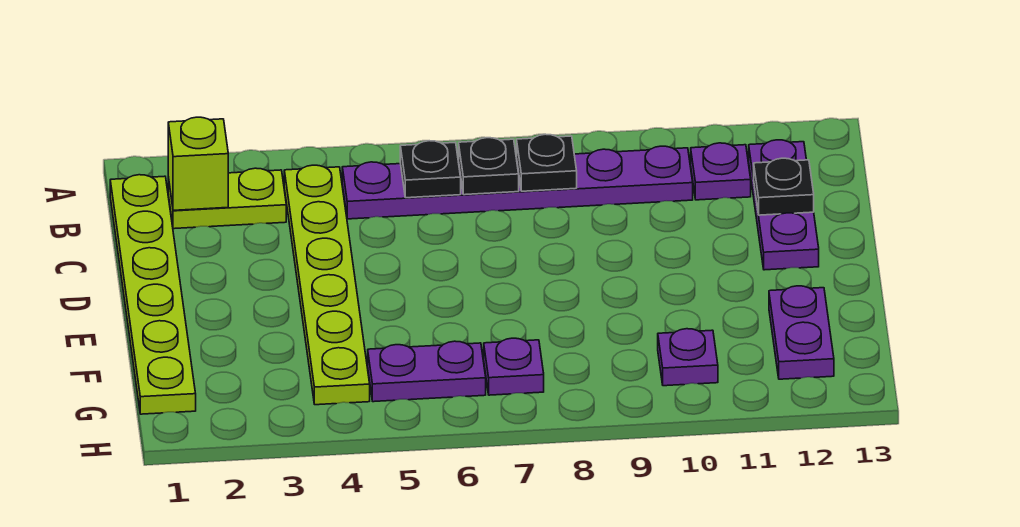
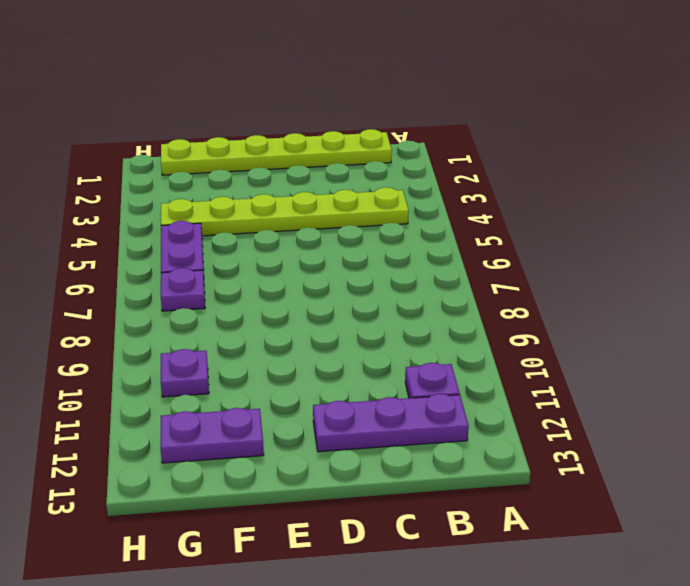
none -> lime 1x2 plate [168,168,286,229]
none -> purple 1x6 plate [342,146,693,219]
none -> lime 1x1 brick [168,117,228,210]

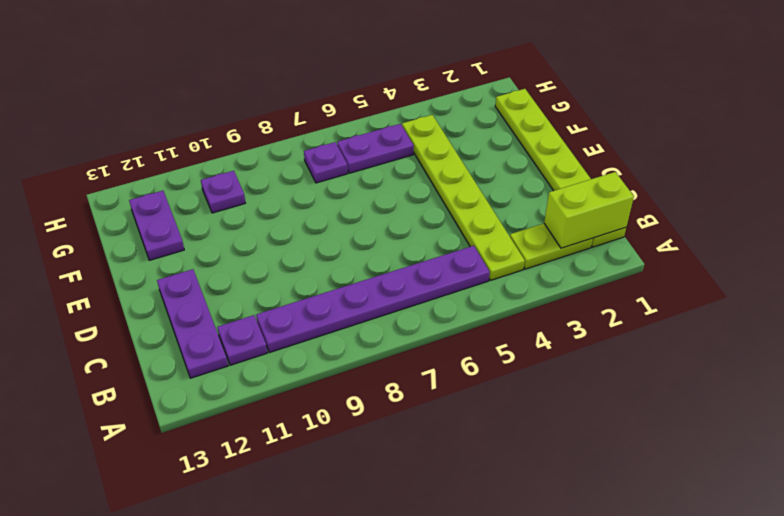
lime 1x2 brick [544,172,634,248] -> lime 1x1 brick [168,117,228,210]
none -> black 1x1 plate [400,141,461,198]
none -> black 1x1 plate [458,138,519,195]
none -> black 1x1 plate [516,134,577,191]

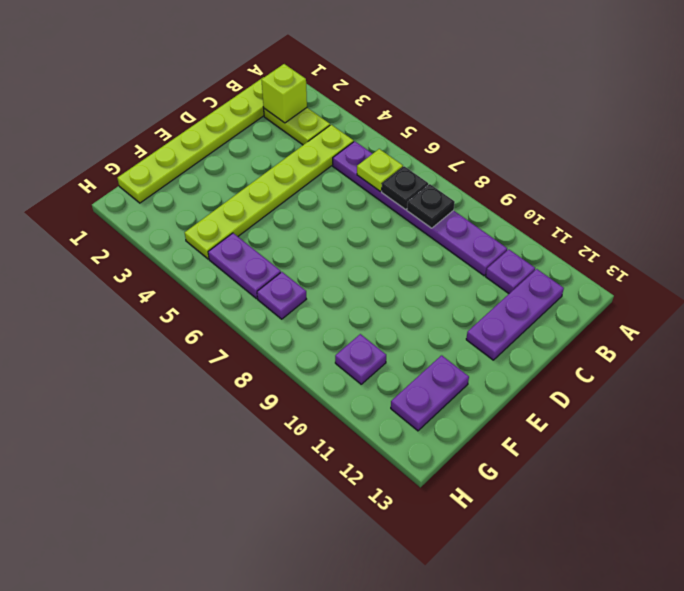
lime 1x1 plate [357,149,403,191] -> black 1x1 plate [400,141,461,198]
none -> black 1x1 plate [754,158,814,215]

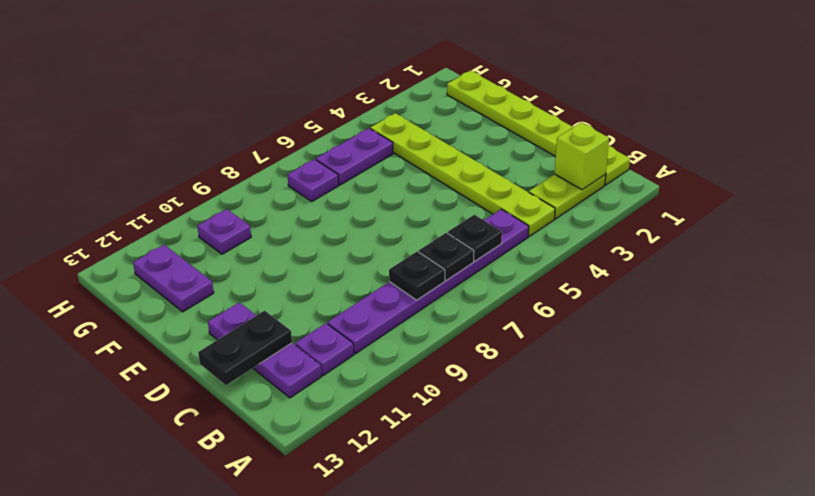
black 1x2 plate [198,311,292,385] -> black 1x1 plate [754,158,814,215]

